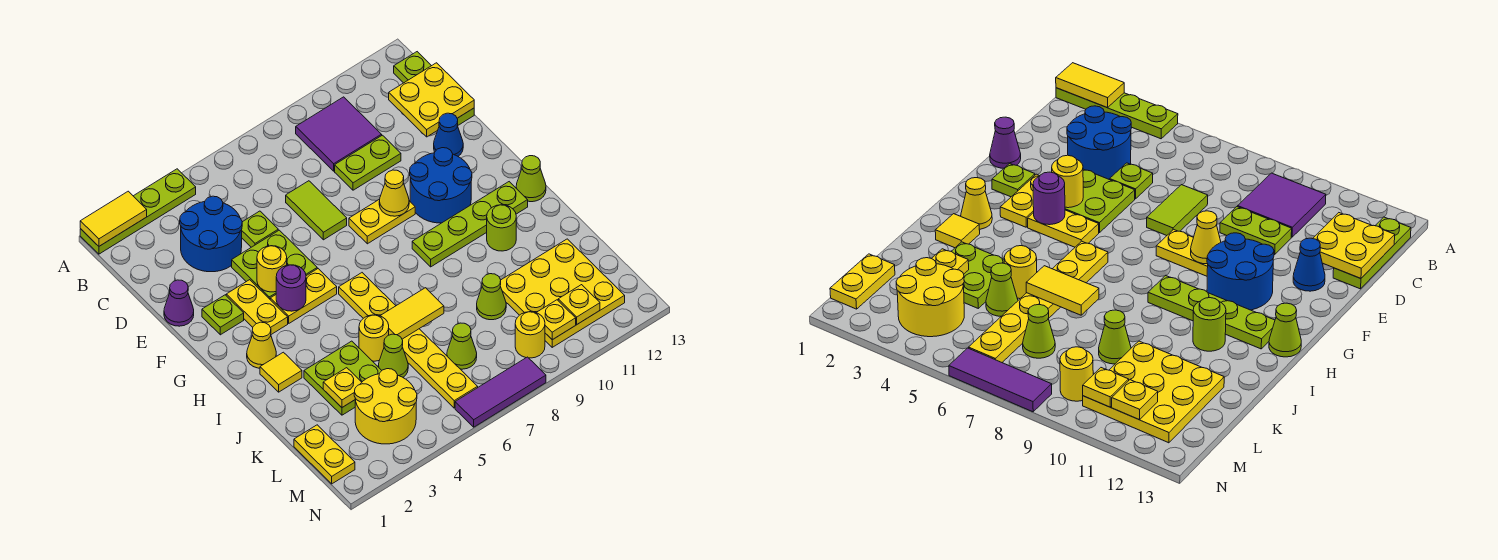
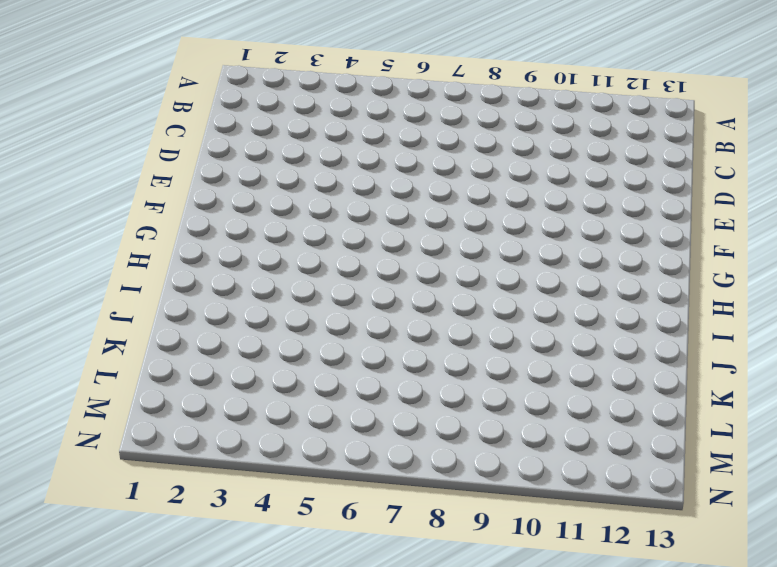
none -> lime 1x4 plate [80,169,196,254]
none -> purple 2x2 tile [296,97,382,171]
none -> lime 1x3 plate [394,52,474,126]
none -> blue 2x2 round brick [180,196,242,272]

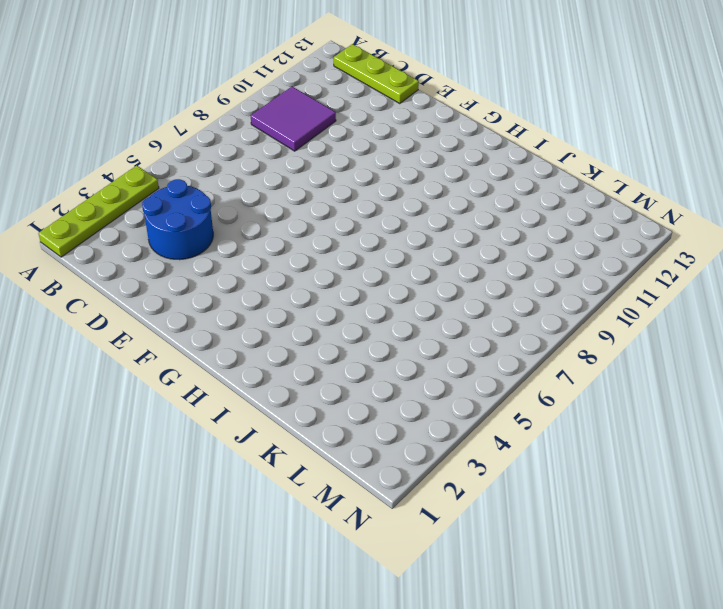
none -> lime 1x1 plate [242,211,278,247]
none -> lime 1x2 tile [286,181,347,240]
none -> lime 1x2 plate [335,135,401,190]
none -> purple 1x1 cone [164,280,194,326]

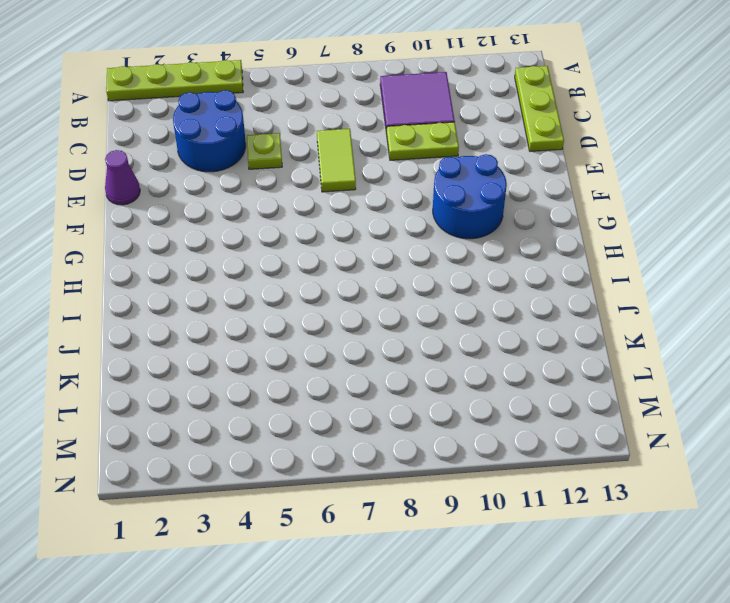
none -> lime 2x2 plate [232,230,317,299]
none -> blue 1x1 cone [434,113,463,156]
none -> lime 1x1 plate [202,295,244,335]
none -> yellow 1x2 plate [226,280,288,334]

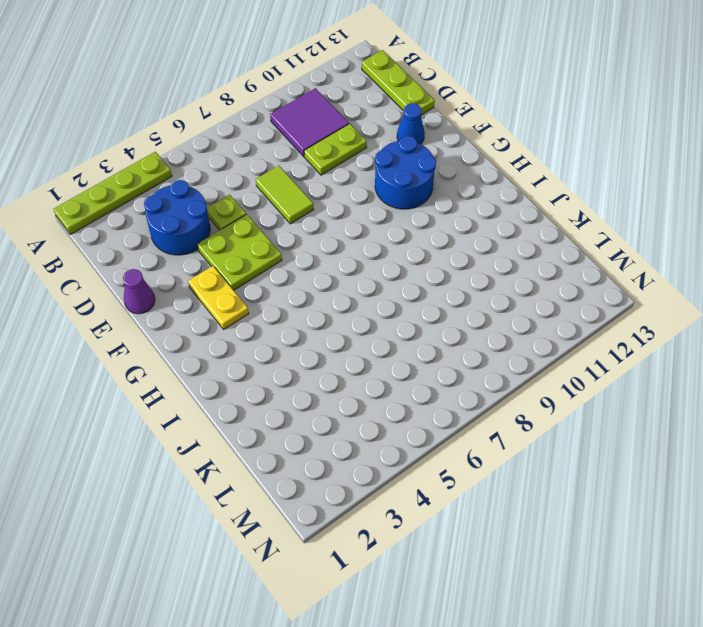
none -> lime 1x1 plate [202,295,244,335]
none -> yellow 1x2 plate [349,199,415,244]
none -> yellow 1x2 plate [270,269,337,323]
none -> yellow 1x1 cone [247,322,276,368]

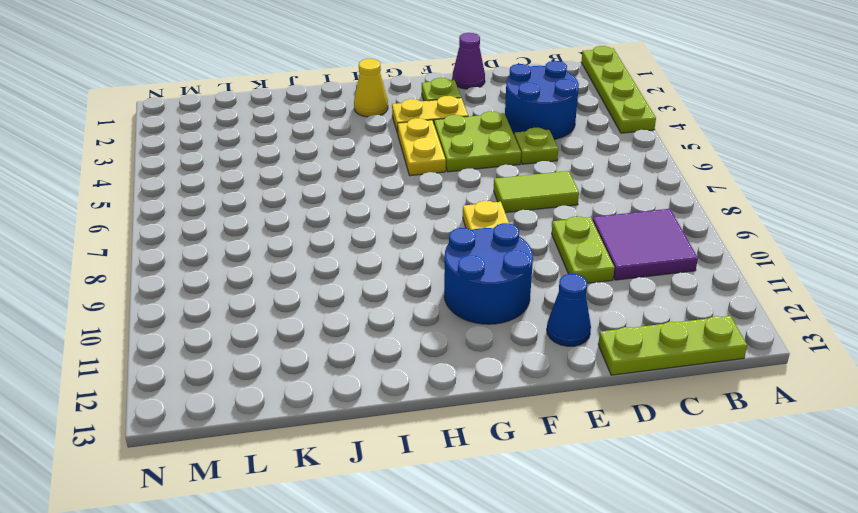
none -> yellow 1x6 plate [339,273,478,408]
none -> lime 1x4 plate [412,182,528,267]
none -> lime 1x1 cone [516,156,546,202]
none -> yellow 1x1 tile [260,352,302,392]

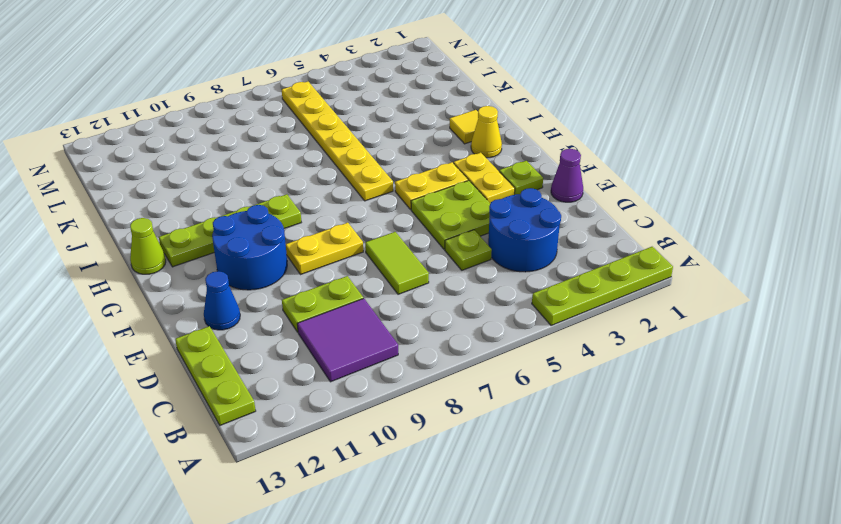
none -> lime 1x1 round brick [487,205,516,251]
none -> lime 2x2 plate [304,341,382,415]
none -> yellow 1x1 round brick [359,315,389,361]
none -> lime 1x1 cone [378,334,408,377]

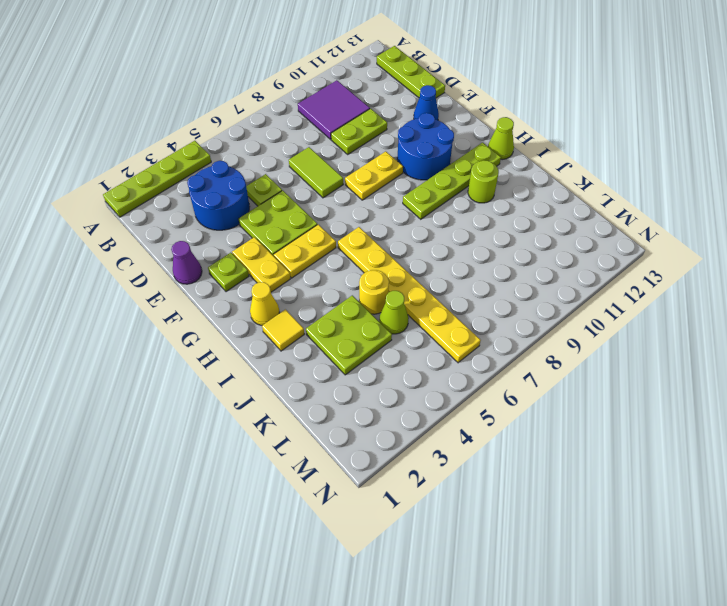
none -> lime 1x1 cone [477,274,506,320]
none -> yellow 3x3 plate [500,239,625,347]
none -> yellow 1x2 plate [294,425,355,484]
none -> yellow 2x2 round brick [354,369,417,444]

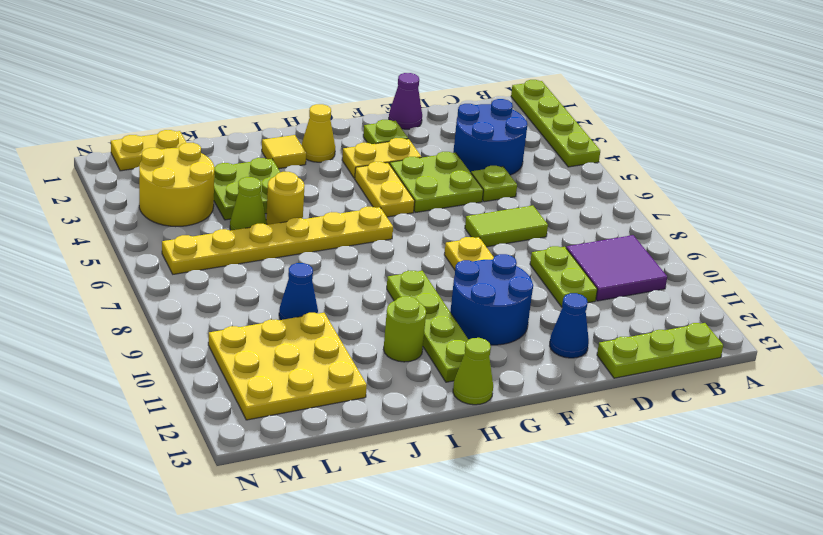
blue 1x1 cone [279,263,318,320] -> lime 1x1 cone [477,274,506,320]
none -> lime 1x1 cone [447,323,477,369]
none -> yellow 1x1 round brick [515,312,545,358]
none -> purple 1x3 tile [455,357,546,427]
none -> yellow 1x2 tile [80,191,147,246]

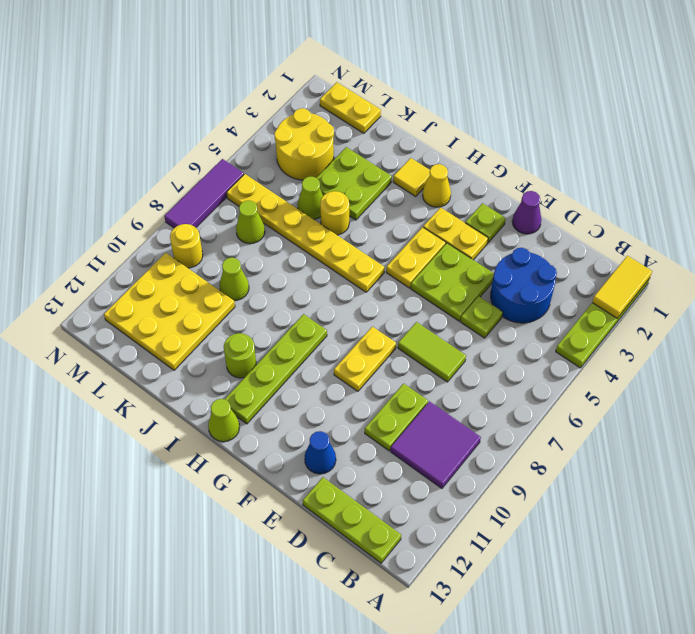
none -> blue 2x2 round brick [410,148,472,223]
none -> yellow 2x2 plate [389,63,474,137]
none -> yellow 1x1 round brick [257,246,287,292]
none -> yellow 1x1 cone [379,170,409,216]

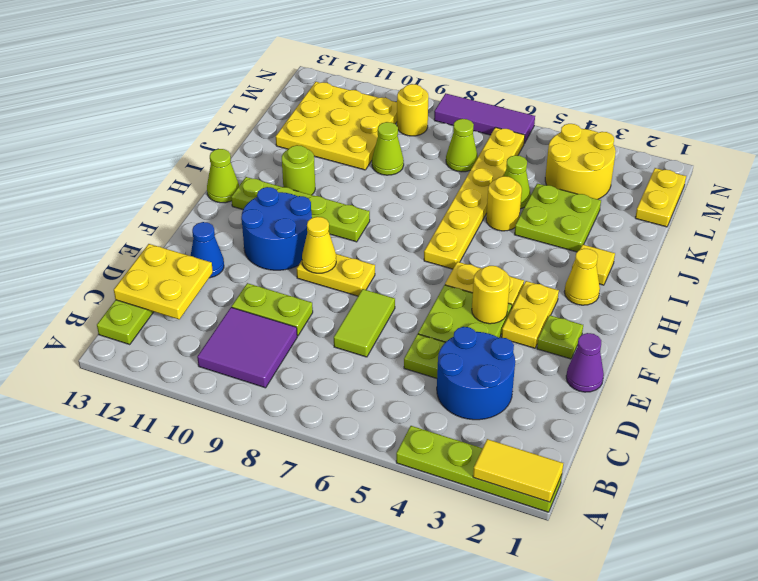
none -> purple 1x1 round brick [276,265,306,311]
none -> yellow 1x2 tile [380,288,444,339]
none -> yellow 1x1 plate [323,368,362,407]
none -> yellow 1x1 plate [536,300,576,340]

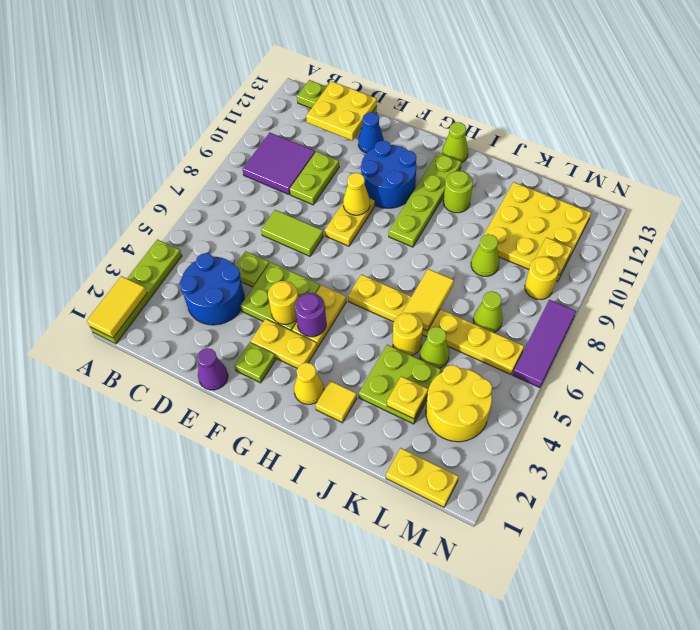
none -> yellow 1x1 plate [558,285,600,324]

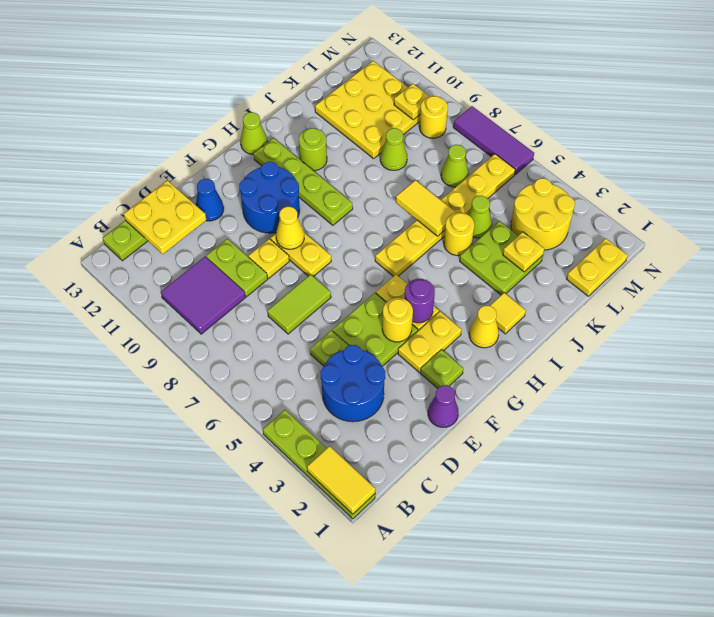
yellow 1x1 plate [249,239,289,278] -> yellow 1x1 plate moved to [558,285,600,324]

